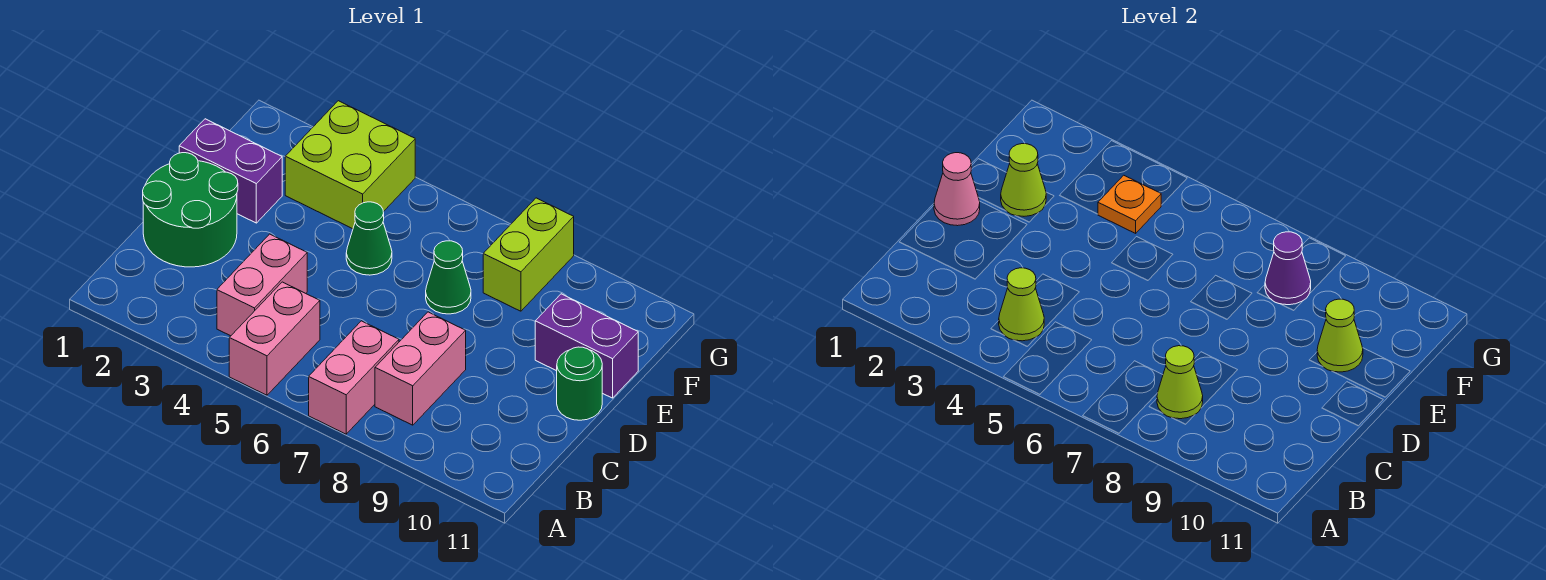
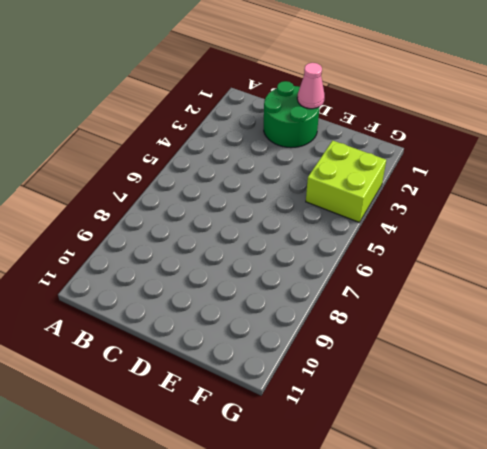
none -> pink 1x2 brick [229,282,320,395]
none -> pink 1x2 brick [309,321,399,434]
none -> pink 1x2 brick [217,234,307,336]

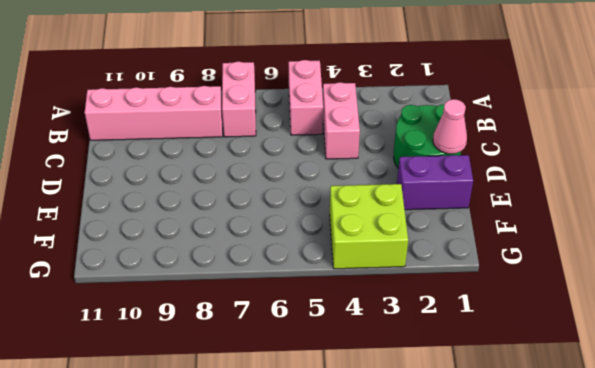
pink 1x4 brick [85,86,223,140] -> pink 1x2 brick [375,312,466,425]
none -> green 1x1 round brick [557,347,602,420]
none -> green 1x1 cone [346,202,392,275]
none -> green 1x1 cone [426,241,471,314]

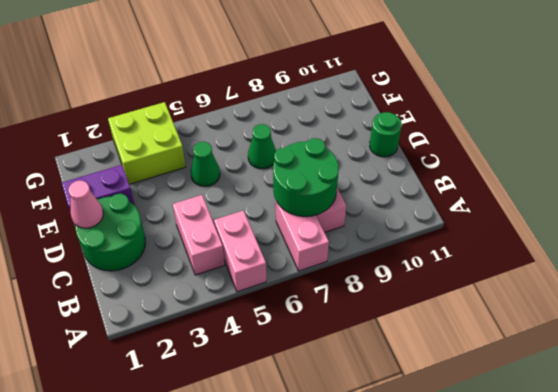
green 2x2 round brick [273,138,339,217] -> lime 1x1 cone [1157,346,1203,419]
none -> purple 1x2 brick [535,294,638,398]
none -> lime 1x2 brick [483,198,574,311]
none -> lime 1x1 cone [999,268,1044,341]

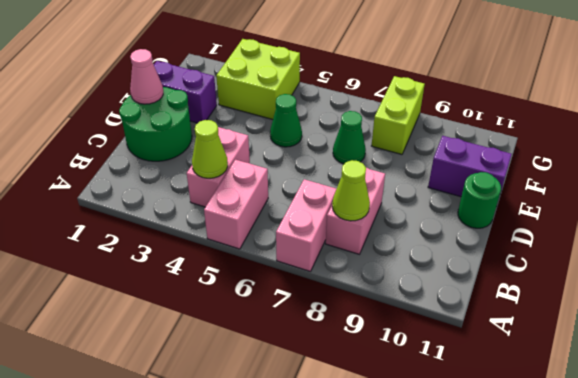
none -> lime 1x1 cone [1001,144,1046,216]
none -> lime 1x1 cone [1317,299,1363,372]
none -> orange 1x1 plate [1098,175,1161,233]

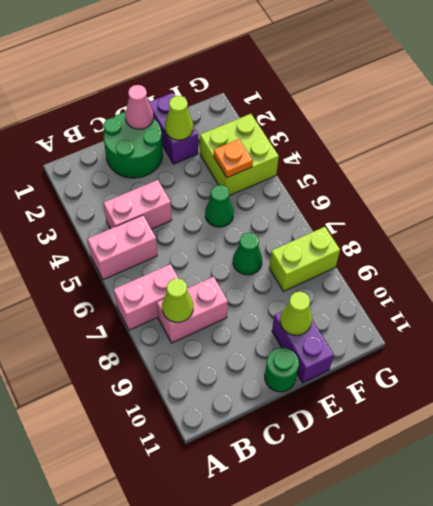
none -> lime 1x1 cone [999,268,1044,341]
none -> purple 1x1 cone [1265,232,1311,305]

